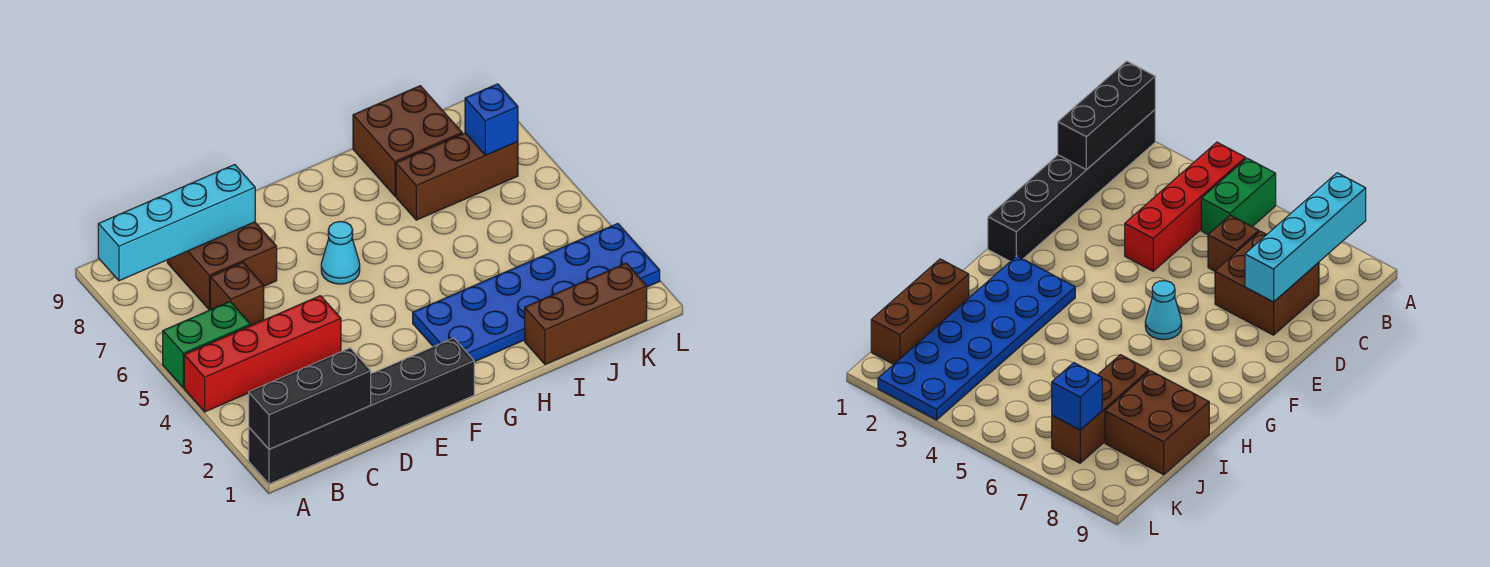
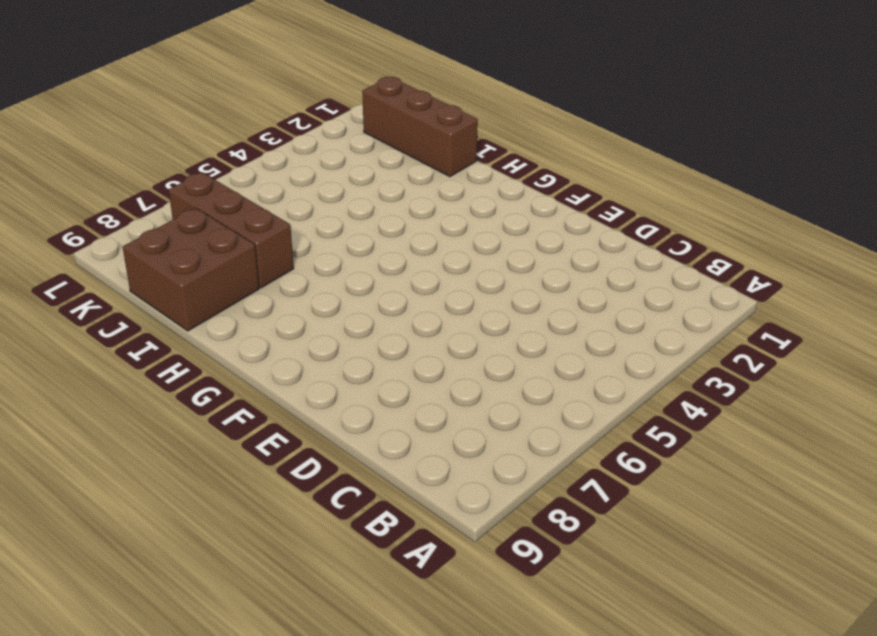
none -> black 1x6 brick [249,338,474,484]
none -> red 1x4 brick [184,296,341,412]
none -> green 1x2 brick [163,302,251,388]

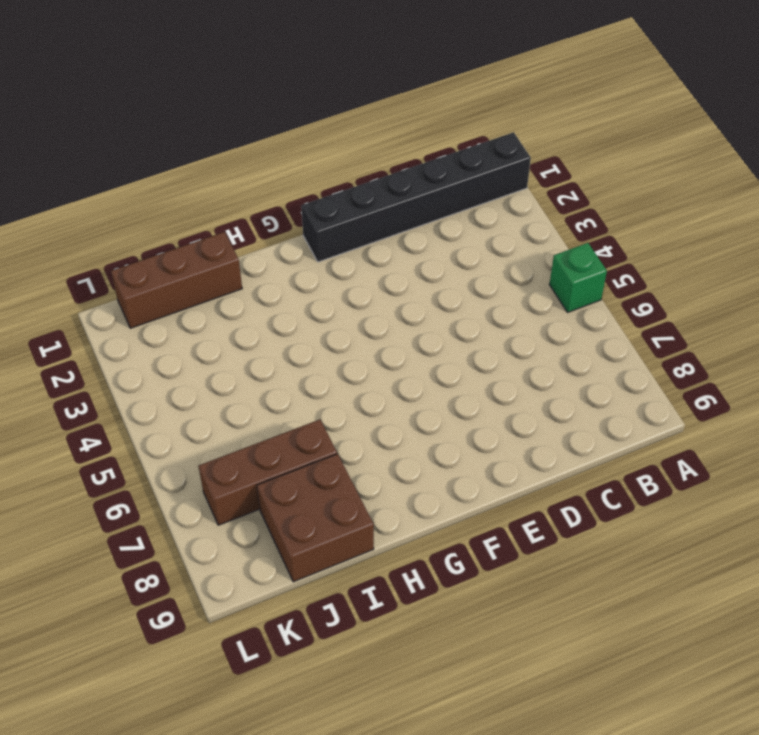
green 1x1 brick [549,243,607,312] -> green 1x2 brick [163,302,251,388]
none -> red 1x4 brick [184,296,341,412]
none -> brown 1x1 brick [210,263,264,325]
none -> brown 2x2 brick [167,222,277,310]

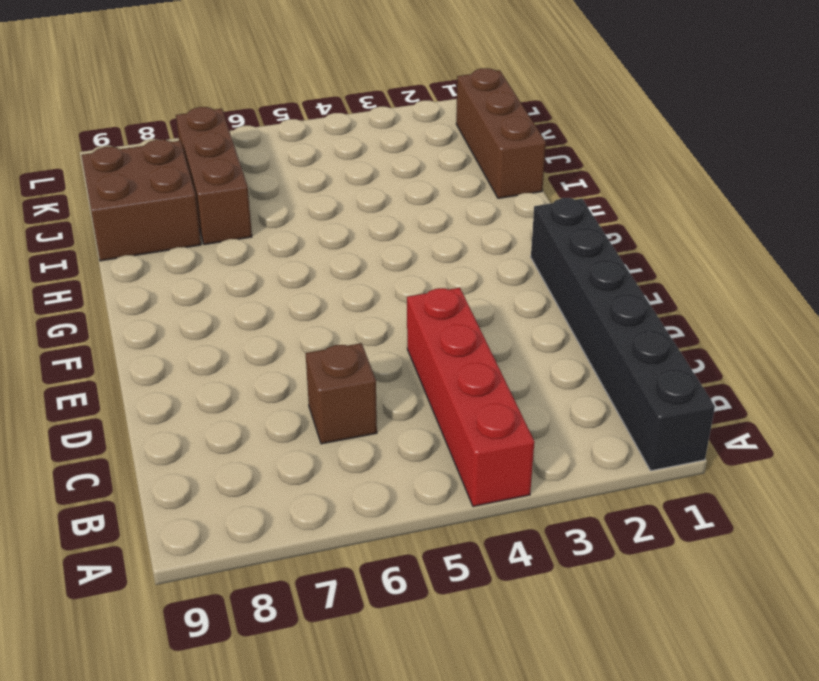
none -> green 1x2 brick [163,302,251,388]
none -> brown 2x2 brick [167,222,277,310]
none -> cyan 1x1 cone [321,222,360,284]

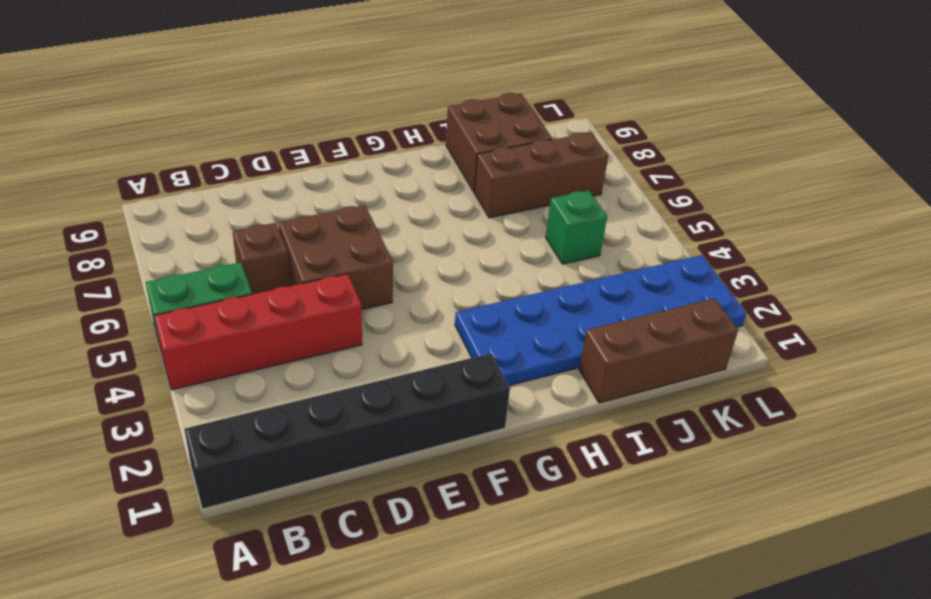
brown 2x2 brick [279,205,393,309] -> brown 2x2 brick moved to [167,222,277,310]
green 1x1 brick [546,190,607,264] -> none
none -> cyan 1x1 cone [321,222,360,284]
none -> black 1x3 brick [249,348,371,449]
none -> cyan 1x4 brick [98,165,255,281]

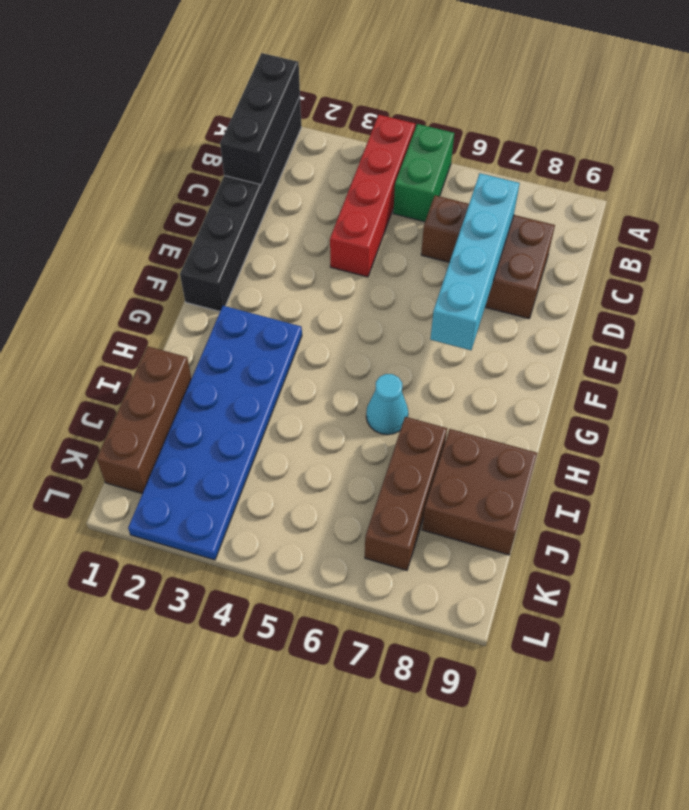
cyan 1x4 brick [430,173,520,350] -> cyan 1x4 brick moved to [98,165,255,281]
cyan 1x1 cone [366,374,408,435] -> cyan 1x1 cone moved to [321,222,360,284]
none -> blue 1x1 brick [465,84,518,155]

